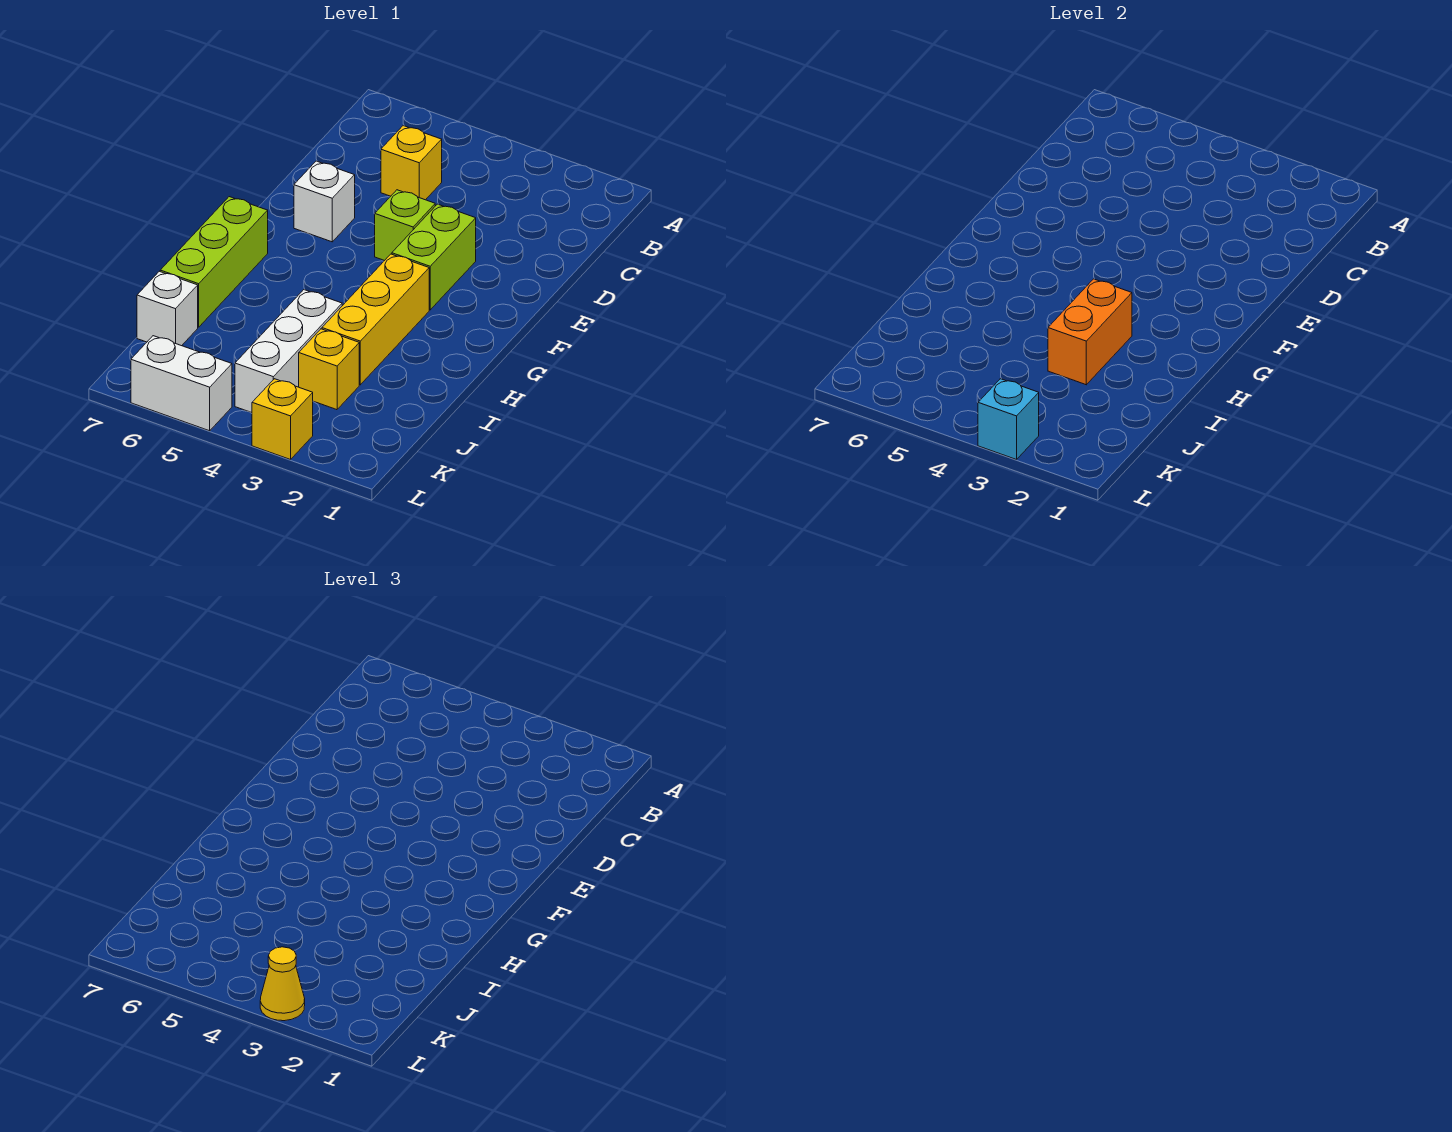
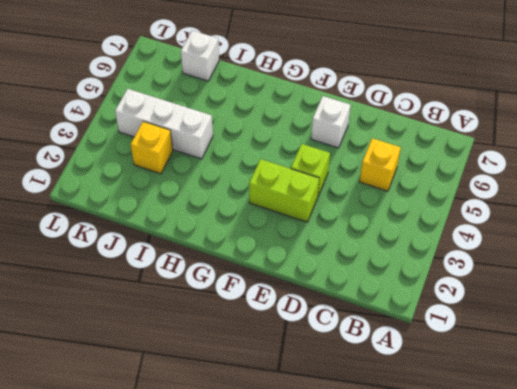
none -> yellow 1x3 brick [322,254,429,385]
none -> lime 1x3 brick [160,197,268,327]
none -> yellow 1x1 brick [252,379,313,460]

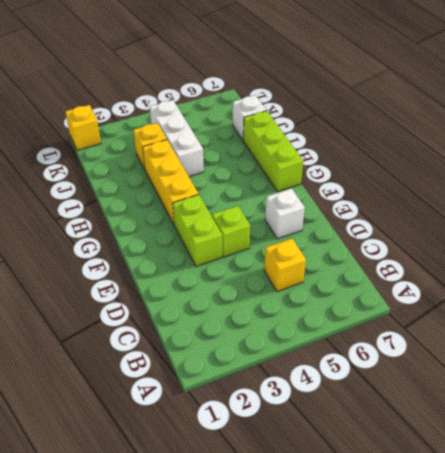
yellow 1x1 brick [66,105,101,150] -> yellow 1x1 brick moved to [252,379,313,460]
none -> white 1x2 brick [131,336,232,431]
none -> orange 1x2 brick [1048,279,1132,385]
none -> cyan 1x1 brick [978,379,1039,460]

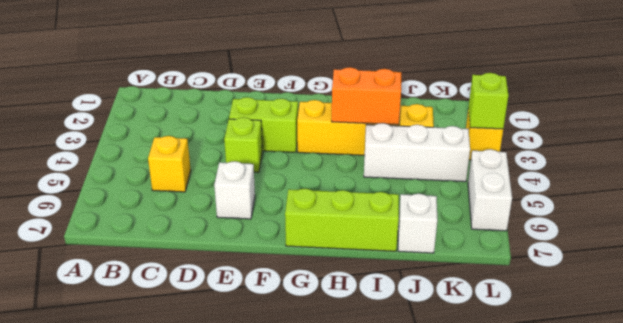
lime 1x1 brick [468,73,508,129] -> cyan 1x1 brick [978,379,1039,460]
none -> yellow 1x1 cone [260,947,305,1021]

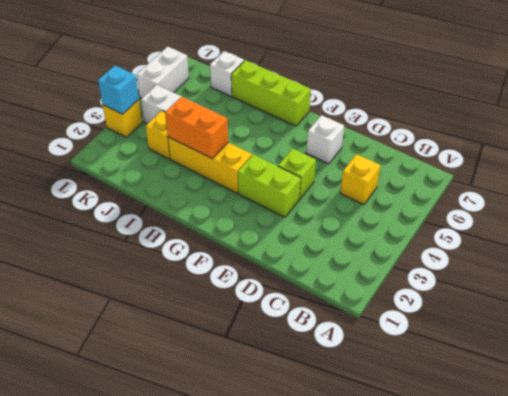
none -> yellow 1x1 cone [260,947,305,1021]

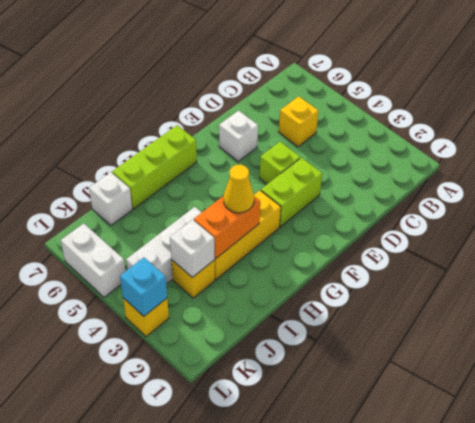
yellow 1x1 cone [224,165,254,213] -> yellow 1x1 cone moved to [260,947,305,1021]
white 1x1 brick [170,220,215,277] -> none

